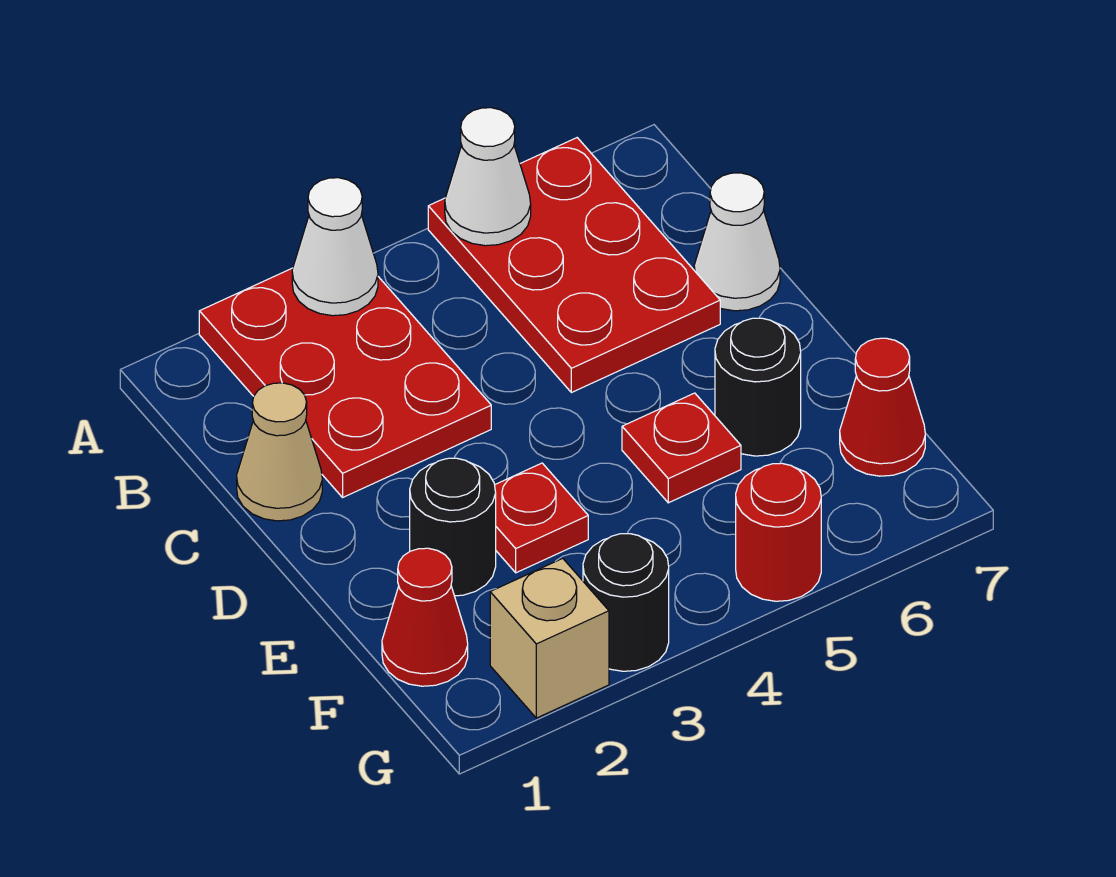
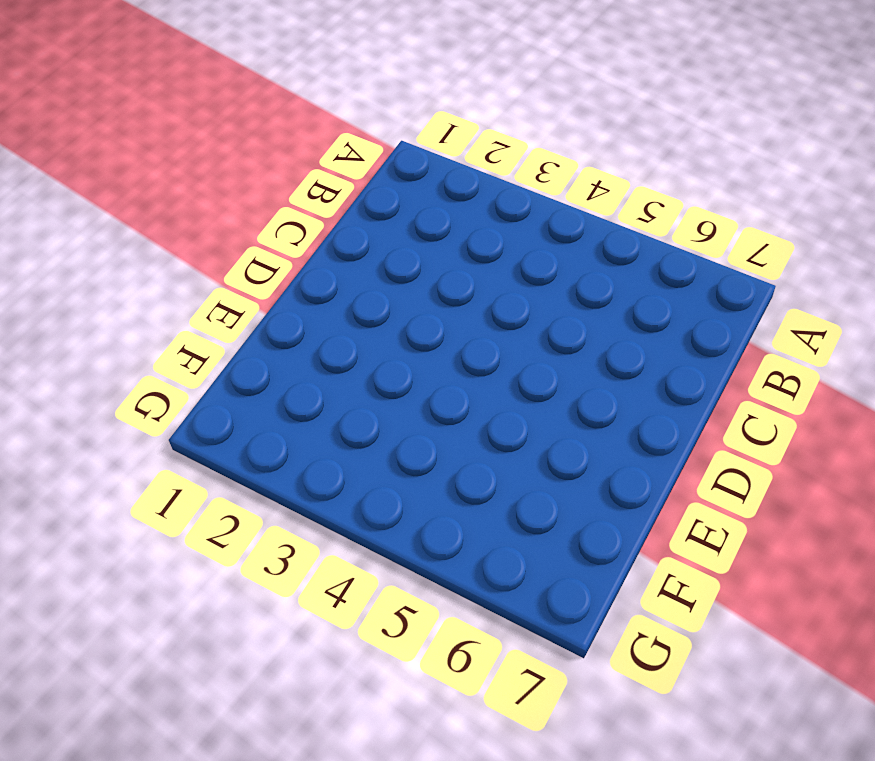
none -> red 2x3 plate [199,268,491,497]
none -> red 2x3 plate [428,138,720,393]
none -> tan 1x1 cone [237,383,322,521]

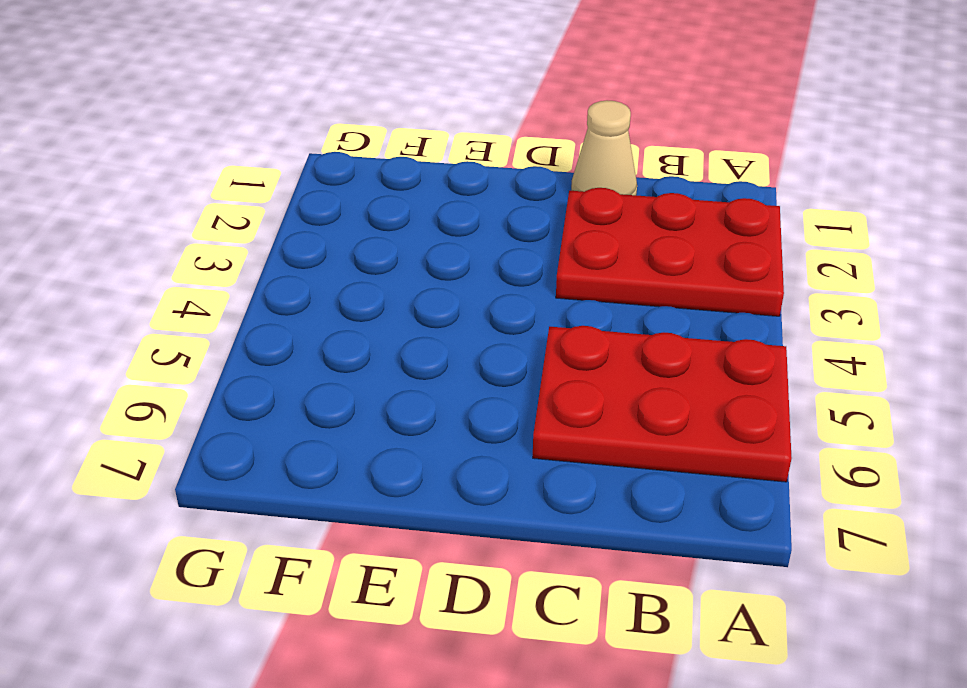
none -> white 1x1 cone [694,173,780,311]
none -> black 1x1 round brick [410,458,496,596]
none -> red 1x1 plate [495,463,588,573]

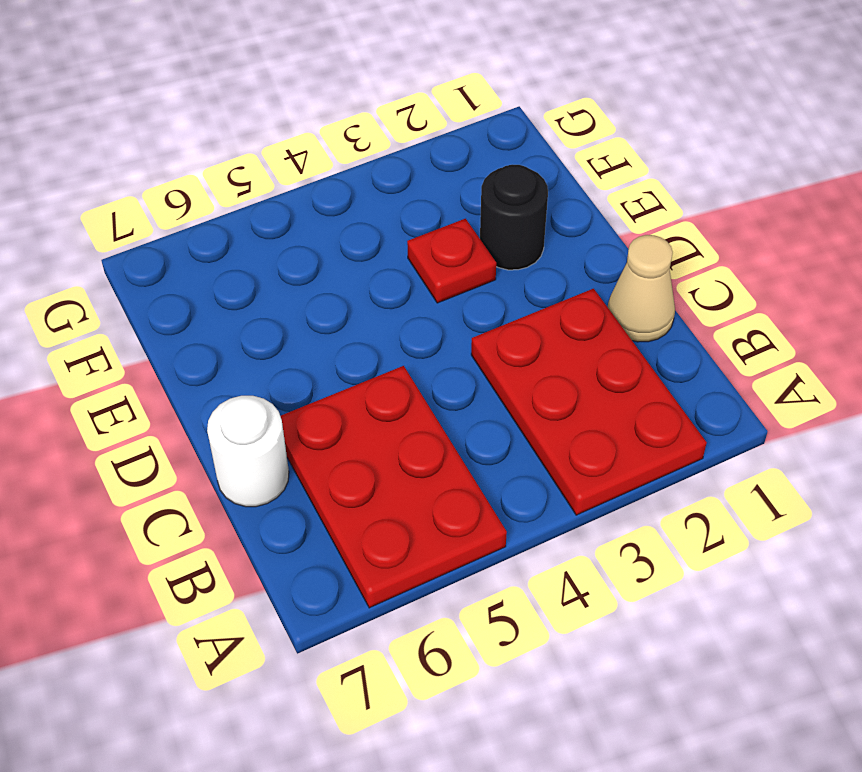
white 1x1 round brick [207,396,289,507] -> white 1x1 cone [694,173,780,311]
none -> red 1x1 plate [622,393,741,503]
none -> black 1x1 round brick [715,318,801,456]
none -> red 1x1 cone [382,548,468,686]

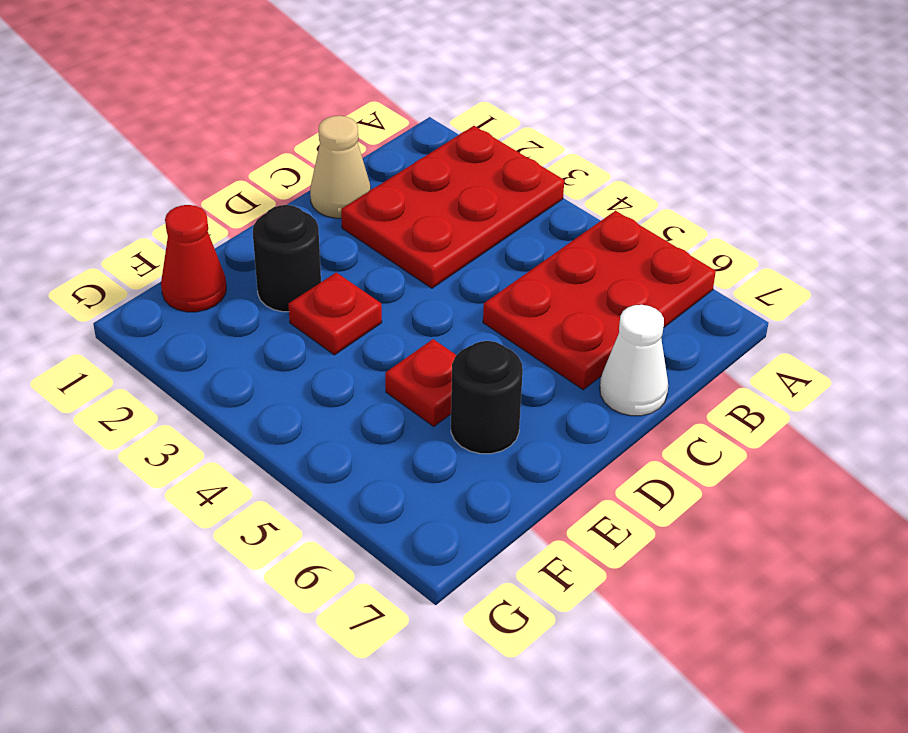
none -> red 1x1 cone [840,338,925,476]
none -> tan 1x1 brick [490,558,609,718]
none -> black 1x1 round brick [583,534,669,671]

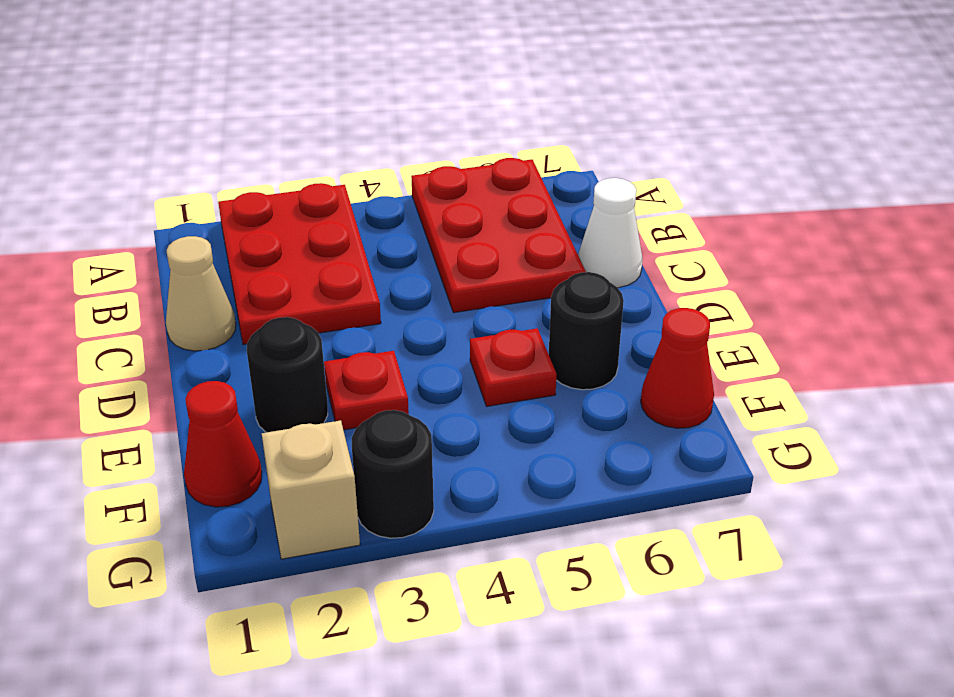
none -> red 1x1 round brick [736,463,821,601]
none -> white 1x1 cone [292,178,378,316]
none -> white 1x1 cone [445,108,531,246]

